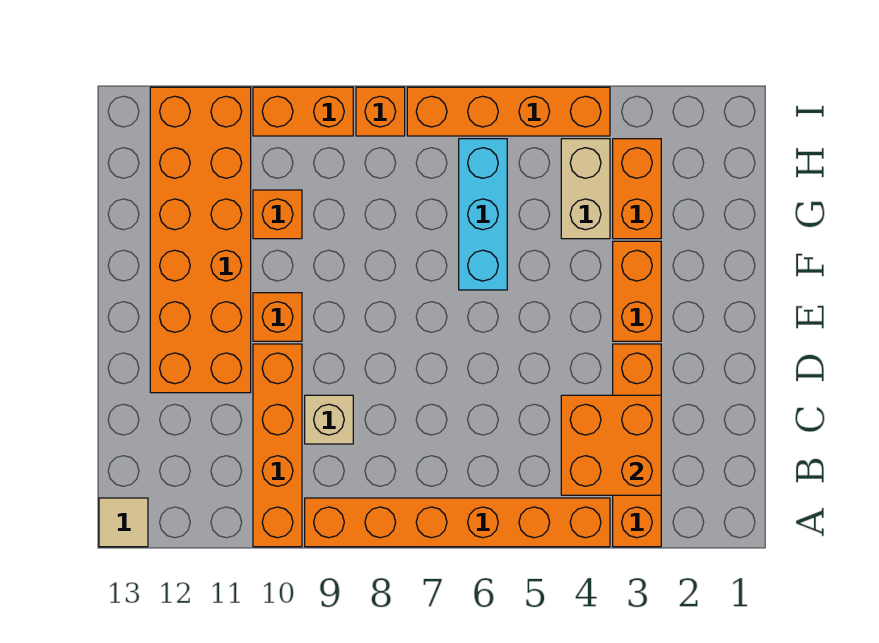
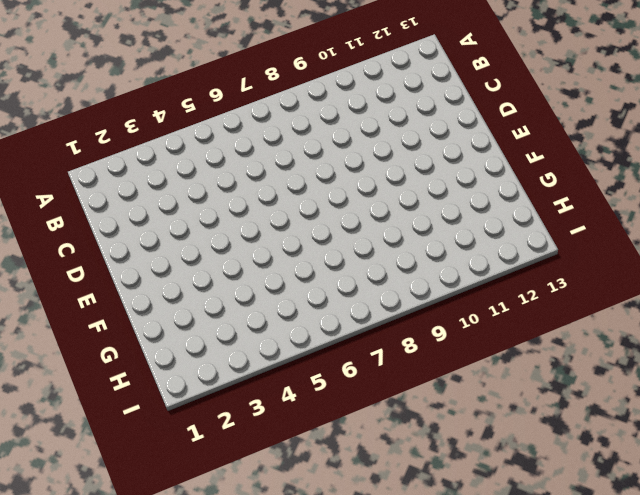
none -> orange 1x4 brick [613,344,661,547]
none -> orange 1x6 brick [305,498,610,547]
none -> orange 1x4 brick [253,344,302,547]

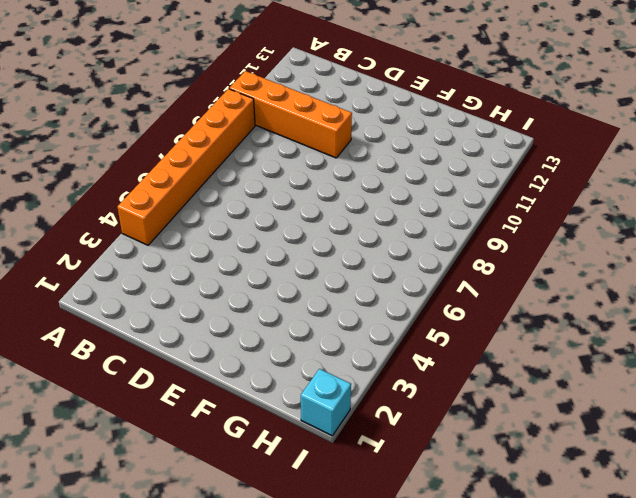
cyan 1x1 brick [301,369,351,436] -> none
none -> orange 1x4 brick [613,344,661,547]
none -> tan 1x1 tile [99,498,148,547]
none -> tan 1x1 brick [305,395,353,444]

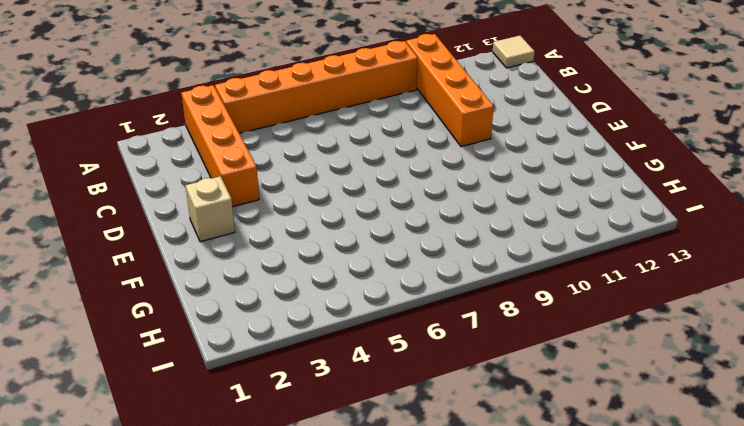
tan 1x1 brick [185,176,235,242] -> tan 1x1 brick moved to [305,395,353,444]
none -> orange 2x6 brick [150,87,251,393]
none -> orange 1x2 brick [613,241,661,341]
none -> orange 1x1 brick [253,293,302,341]

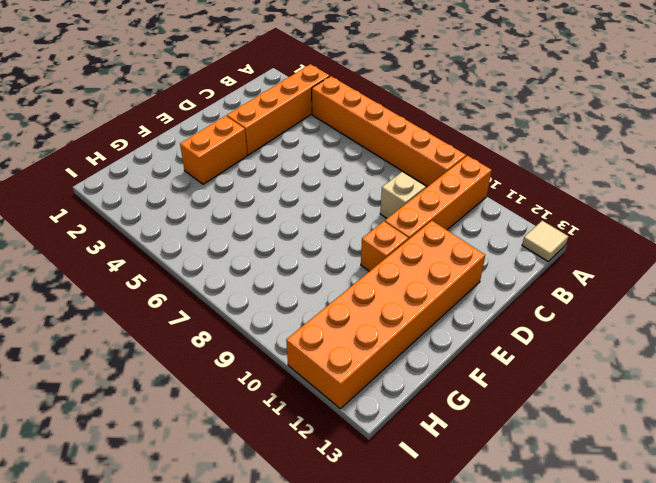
none -> cyan 1x3 brick [459,139,507,290]
none -> orange 1x2 brick [613,139,661,239]
none -> tan 1x2 brick [561,139,610,239]

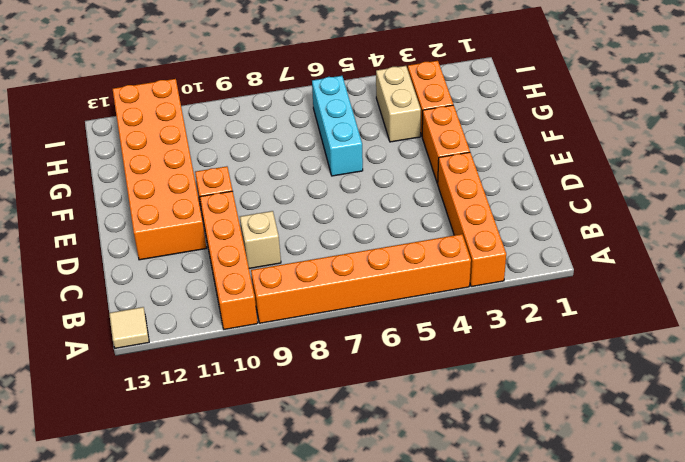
none -> orange 1x1 brick [253,190,302,239]
none -> orange 1x4 brick [407,87,610,136]
none -> orange 1x1 brick [356,87,405,136]

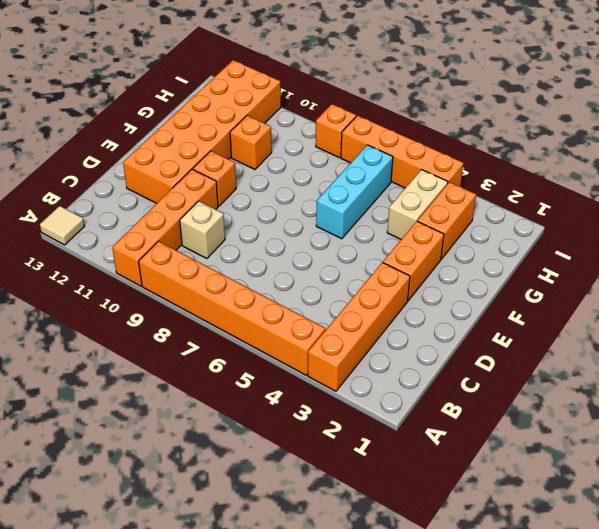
none -> orange 1x2 brick [253,87,353,136]
none -> orange 2x2 brick [561,395,661,495]

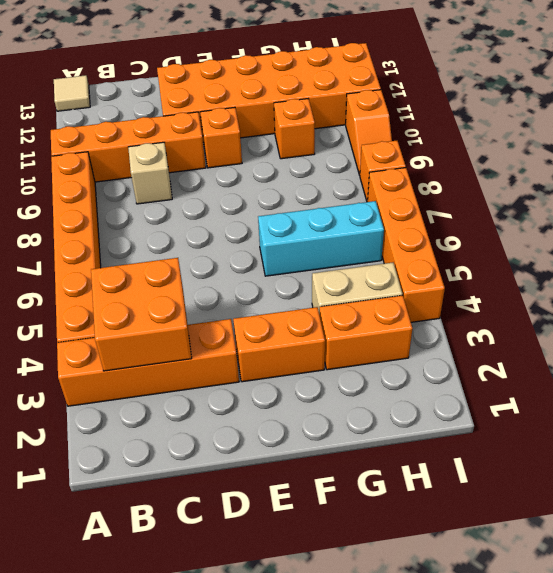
orange 1x2 slope [346,90,392,175] -> orange 1x2 brick [253,87,353,136]

